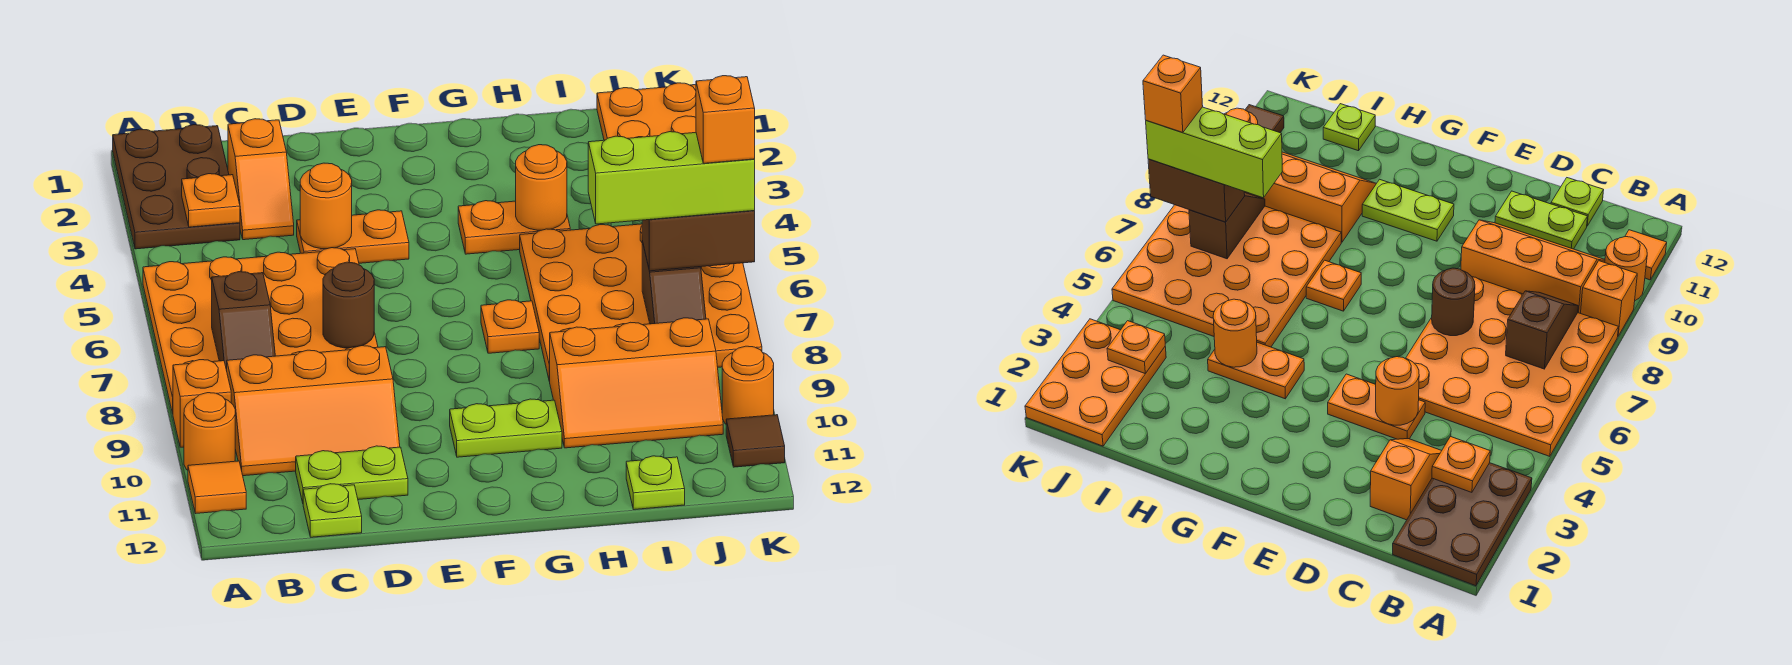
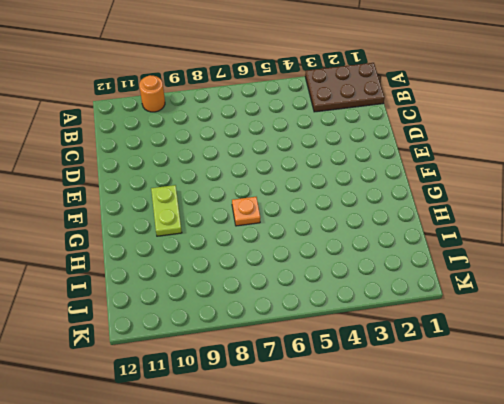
none -> orange 4x4 plate [143,248,378,413]
none -> orange 1x1 brick [173,360,231,447]
none -> orange 1x1 tile [188,461,246,514]

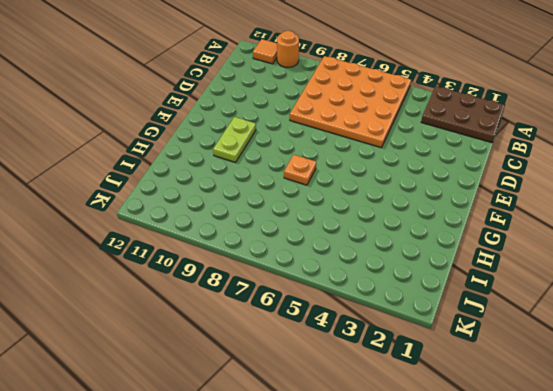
none -> orange 1x1 brick [173,360,231,447]
none -> orange 2x3 slope [227,346,400,476]
none -> orange 1x2 slope [228,119,294,240]

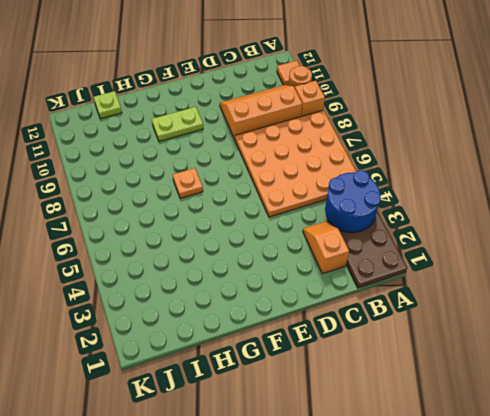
blue 2x2 round brick [325,170,381,233] -> orange 1x1 plate [182,174,240,227]
none -> lime 1x2 plate [296,446,408,503]
none -> lime 1x1 plate [303,484,362,537]
none -> orange 1x2 plate [297,210,409,263]

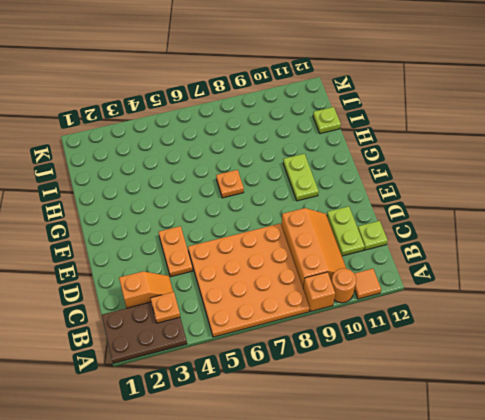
none -> orange 1x2 plate [458,201,570,254]
none -> orange 4x4 plate [520,224,762,382]
none -> orange 2x3 slope [549,318,723,448]

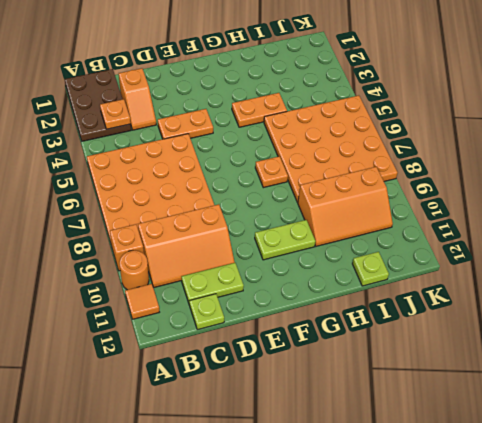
none -> orange 2x3 plate [597,83,696,140]
none -> orange 1x1 round brick [722,346,774,424]
none -> brown 1x1 tile [726,415,785,467]

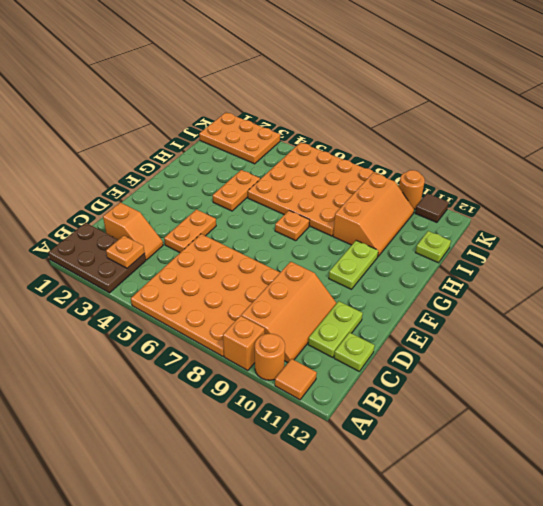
none -> brown 1x2 slope [212,272,275,370]
none -> orange 1x1 round brick [300,163,352,249]
none -> brown 1x1 round brick [323,262,374,348]

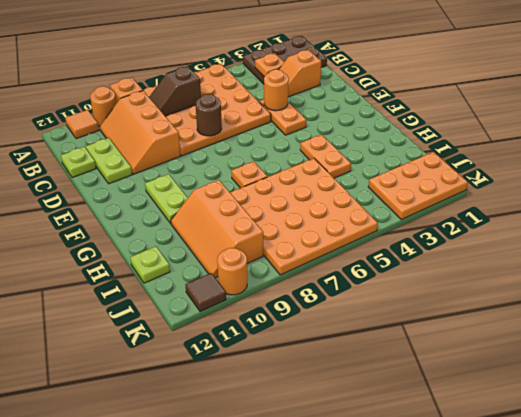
none -> orange 1x1 round brick [516,145,567,230]
none -> orange 1x1 plate [1107,321,1165,373]
none -> brown 1x2 slope [642,241,706,324]

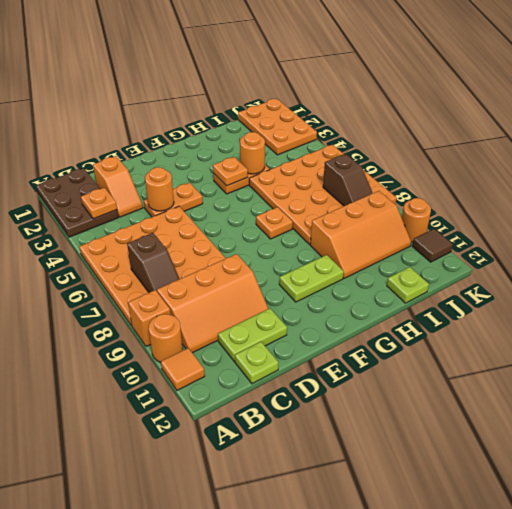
orange 1x1 plate [213,157,248,186] -> orange 1x1 plate moved to [1107,321,1165,373]
none -> brown 1x1 round brick [323,262,374,348]
none -> brown 1x2 brick [642,211,755,271]
none -> lime 1x3 brick [588,132,755,224]

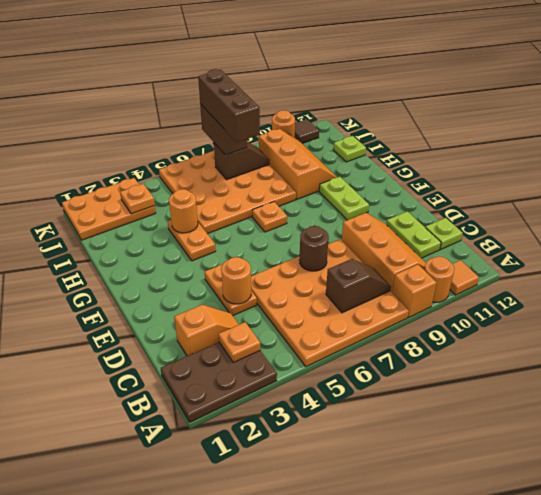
brown 1x3 brick [198,69,260,142] -> lime 1x3 brick [588,132,755,224]
none -> orange 1x1 brick [696,76,755,163]

